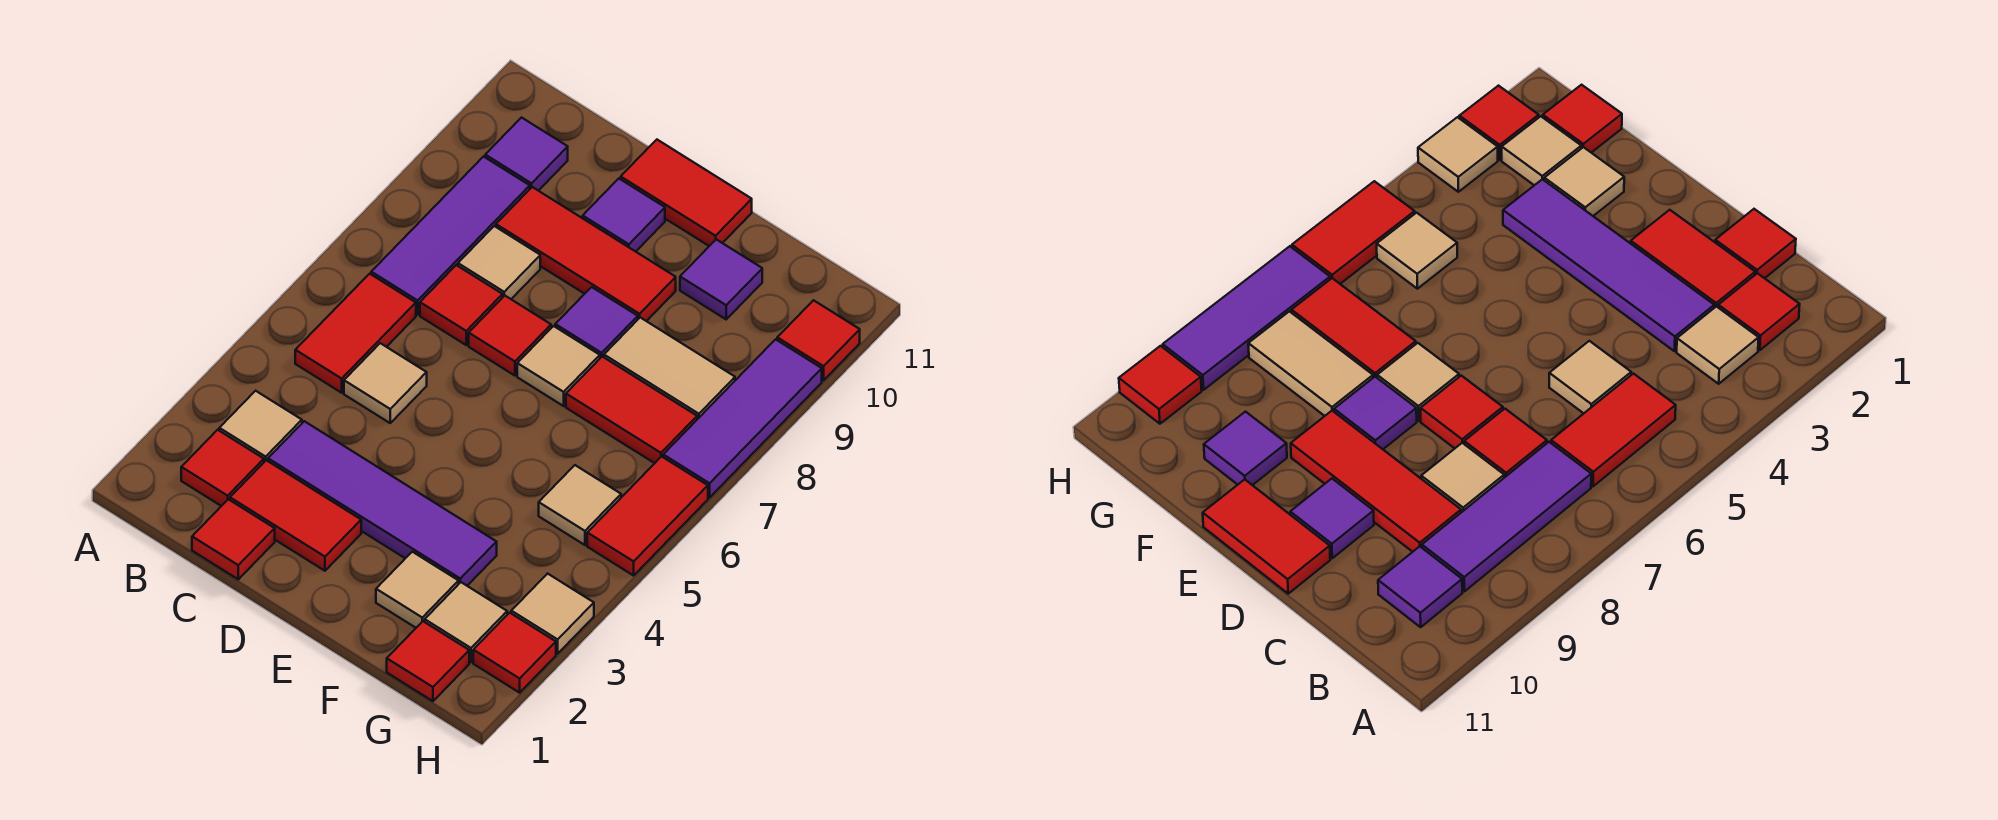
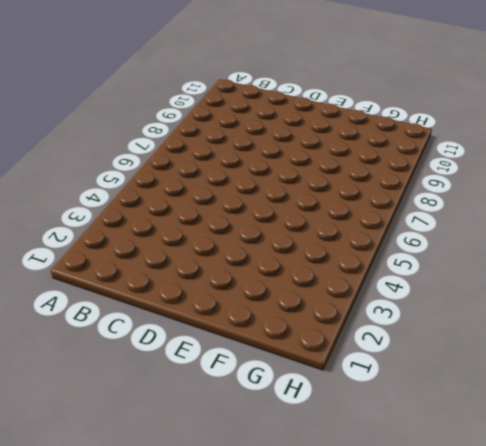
none -> red 1x1 tile [181,430,264,506]
none -> tan 1x1 tile [219,391,302,462]
none -> red 1x2 tile [295,274,416,393]

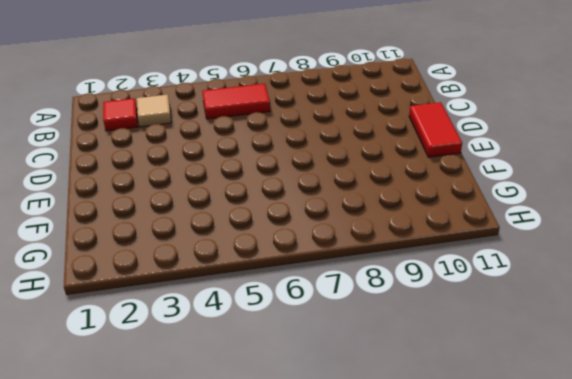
none -> purple 1x3 tile [371,157,530,315]
none -> purple 1x1 tile [485,118,568,191]
none -> red 1x1 tile [192,499,275,579]

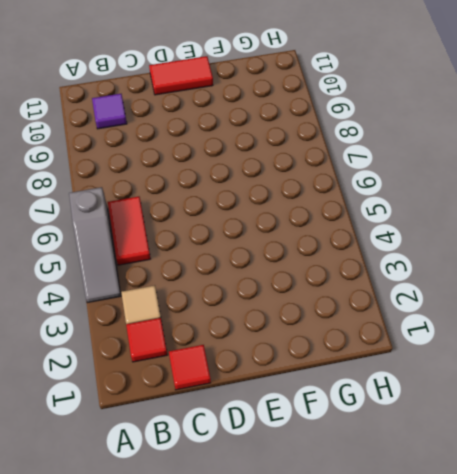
grey 1x3 slope [69,187,121,303] -> none
none -> purple 1x3 tile [371,157,530,315]
none -> red 1x2 tile [230,460,361,571]
none -> purple 1x4 tile [268,421,497,586]

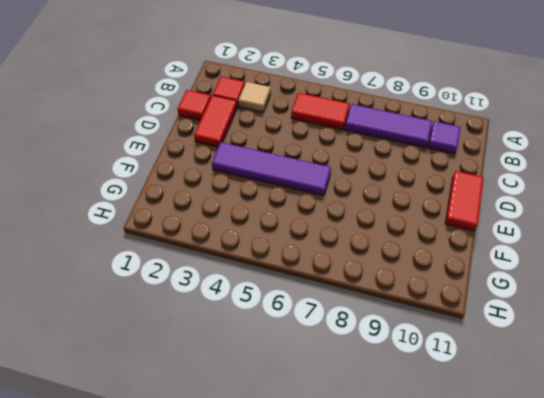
purple 1x4 tile [212,142,331,196] -> purple 1x4 tile turned to [268,421,497,586]
none -> tan 1x1 tile [344,343,427,423]
none -> red 1x1 tile [420,265,503,345]
none -> tan 1x1 tile [458,226,540,299]

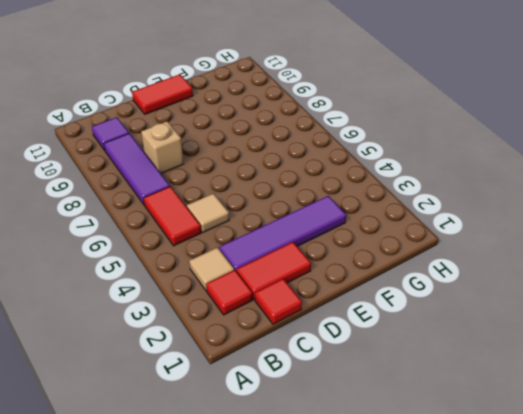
tan 1x1 brick [141,122,183,173] -> tan 1x1 tile [458,226,540,299]
none -> red 1x1 tile [420,265,503,345]
none -> red 1x3 tile [496,187,676,321]
none -> red 1x1 tile [469,296,551,376]

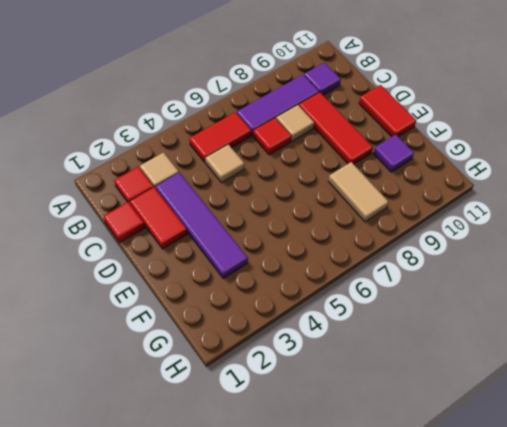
none -> red 1x1 tile [469,296,551,376]
none -> purple 1x1 tile [583,179,665,252]
none -> tan 1x1 tile [517,326,600,406]

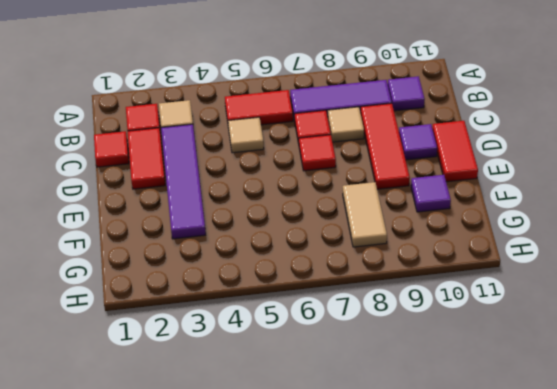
none -> tan 1x1 tile [517,326,600,406]
none -> purple 1x1 tile [555,287,638,358]
none -> tan 1x1 tile [376,552,459,628]

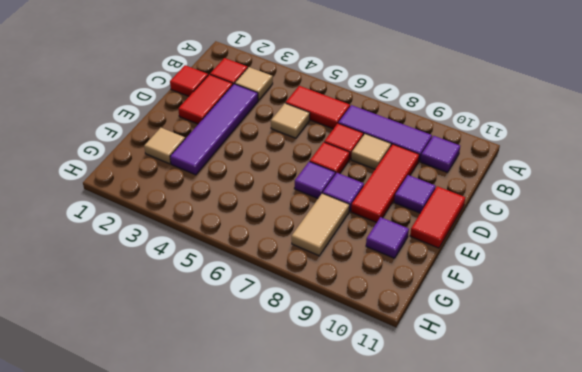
purple 1x1 tile [294,162,335,198] -> tan 1x1 tile [517,326,600,406]
none -> red 1x2 tile [566,357,697,463]
none -> red 1x1 tile [387,621,469,701]
none -> tan 1x1 tile [425,582,507,662]

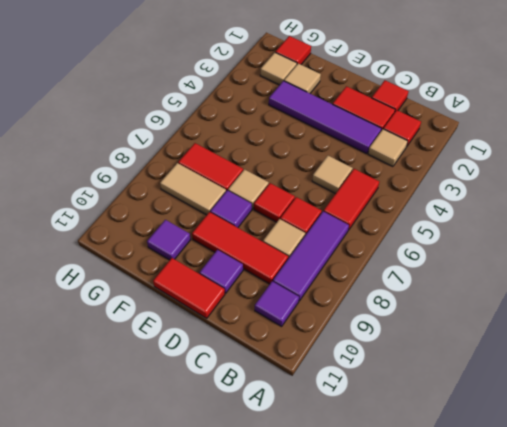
none -> tan 1x1 tile [539,465,621,545]
none -> red 1x1 tile [473,613,556,693]
none -> tan 1x1 tile [511,574,594,654]

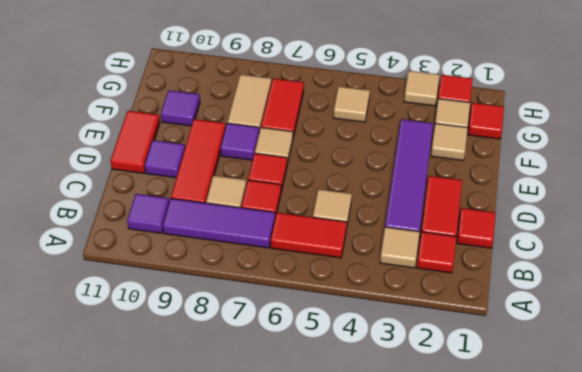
none -> red 1x2 tile [587,457,708,576]
none -> purple 1x3 tile [663,339,822,497]
none -> red 1x1 tile [777,300,860,380]

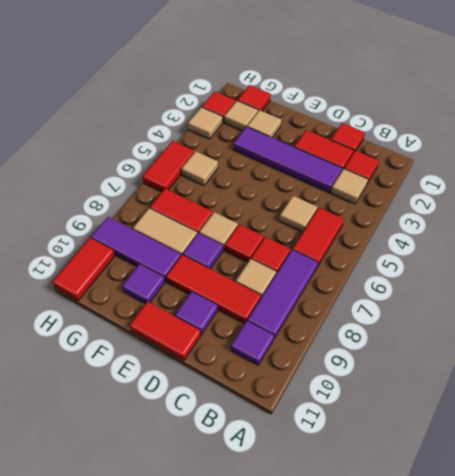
purple 1x3 tile [91,217,181,281] -> purple 1x3 tile turned to [663,339,822,497]
red 1x2 tile [53,238,115,300] -> red 1x1 tile [777,300,860,380]

